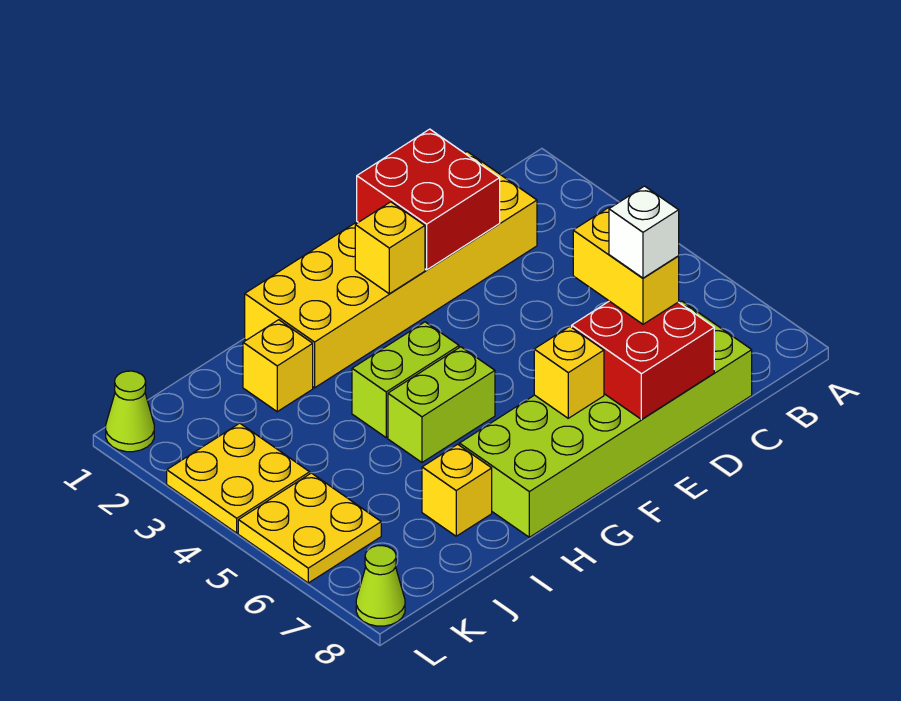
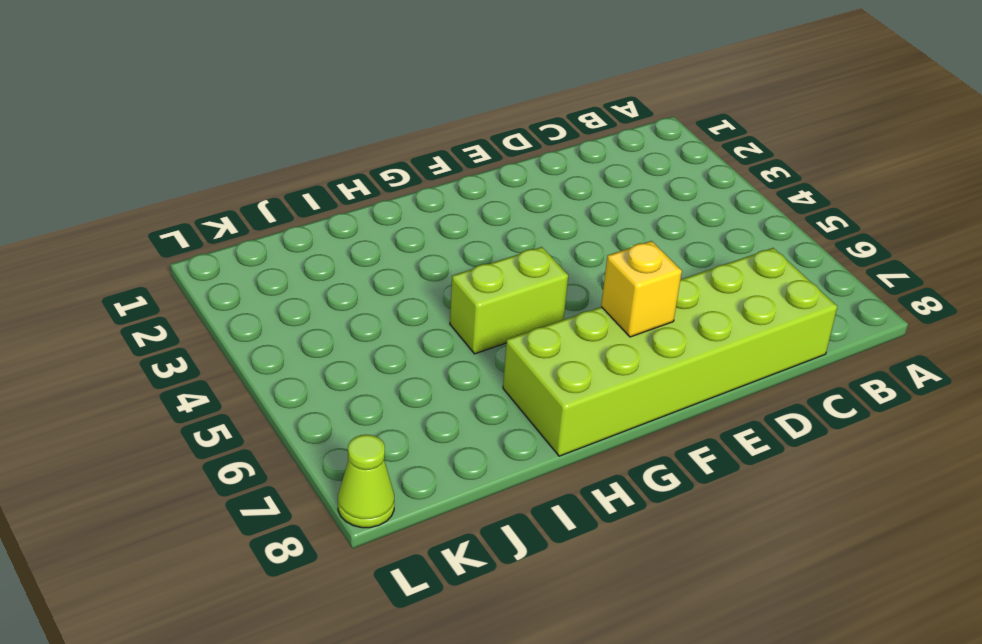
none -> yellow 2x6 brick [245,152,537,388]
none -> lime 1x2 brick [352,322,459,438]
none -> yellow 1x1 brick [243,320,313,412]

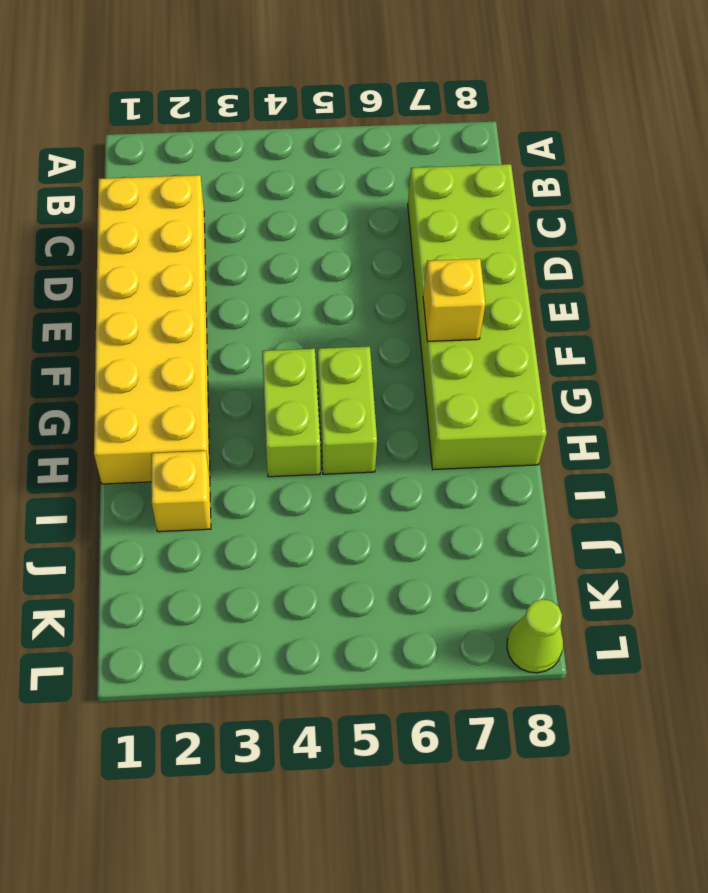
none -> yellow 1x1 brick [422,444,492,536]
none -> yellow 2x2 plate [167,423,310,533]
none -> yellow 2x2 plate [238,473,381,583]

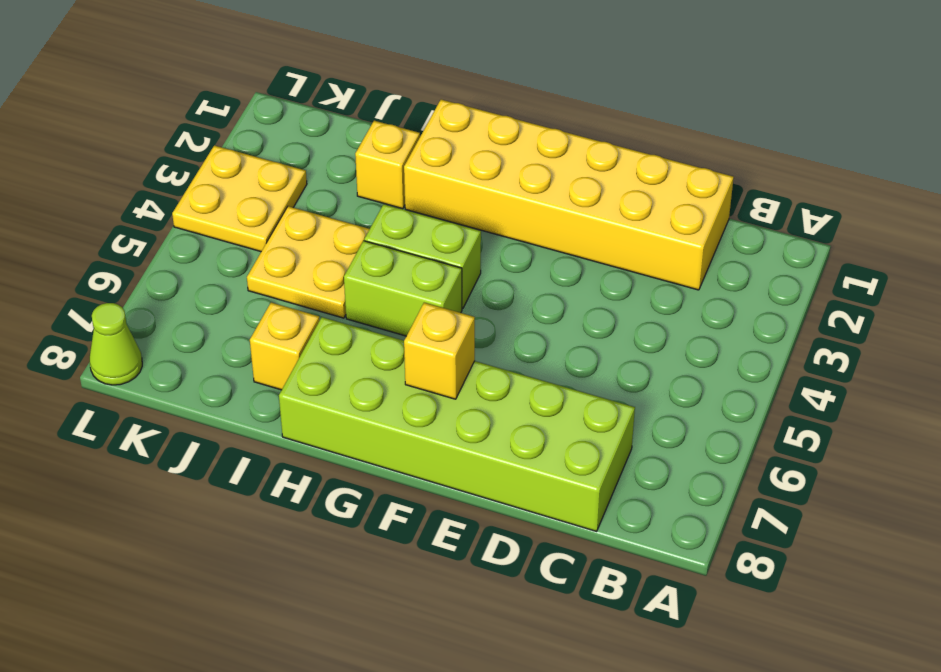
yellow 2x2 plate [247,206,370,318] -> yellow 2x2 plate moved to [238,473,381,583]
none -> lime 1x1 cone [106,371,154,452]
none -> red 2x2 brick [357,129,500,270]
none -> red 2x2 brick [572,301,714,419]

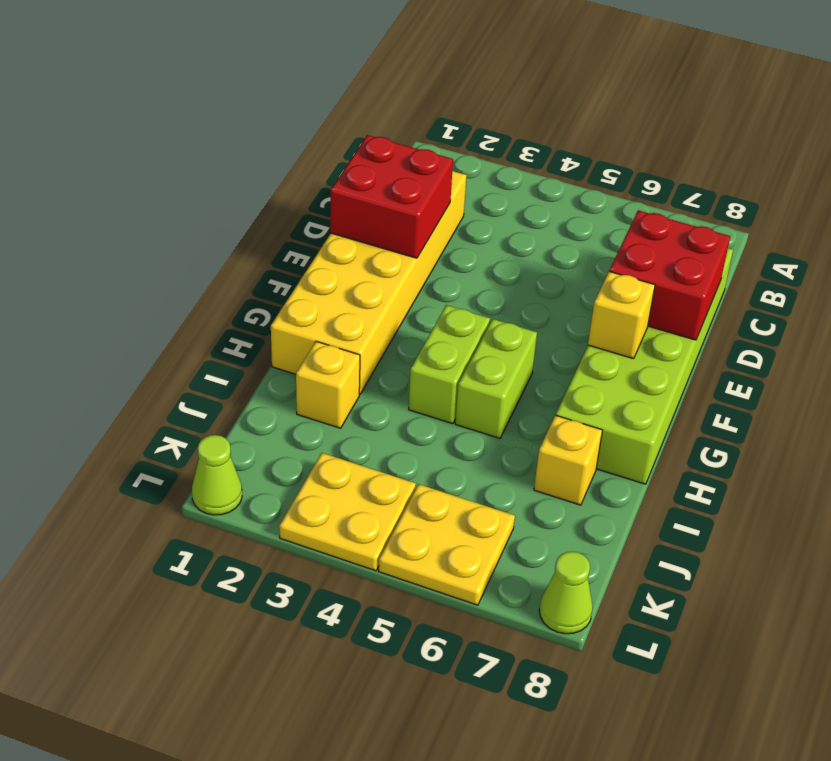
none -> yellow 1x1 brick [355,202,425,294]
none -> yellow 1x2 brick [573,208,679,324]
none -> white 1x1 brick [609,186,679,278]

